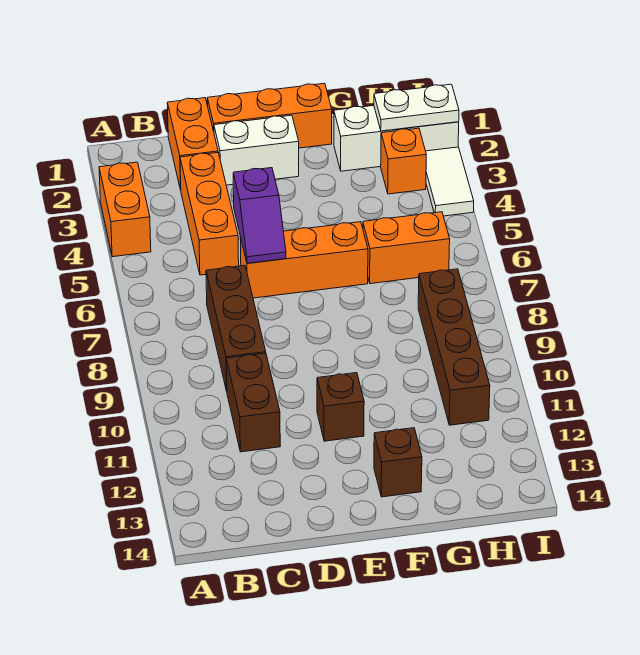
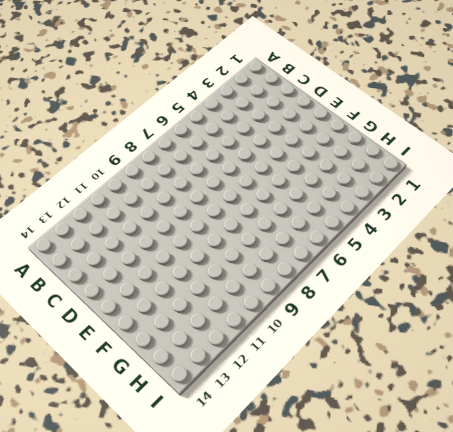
none -> orange 1x2 brick [99,162,151,257]
none -> orange 1x2 brick [167,98,218,190]
none -> orange 1x3 brick [180,152,239,275]

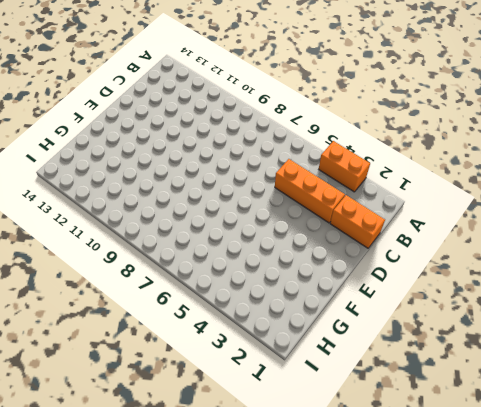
none -> brown 1x3 brick [206,265,266,391]
none -> brown 1x2 brick [226,353,280,452]
none -> orange 1x3 brick [207,83,332,148]

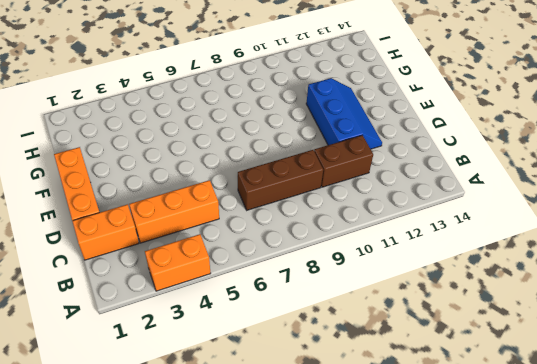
blue 2x3 slope [306,78,382,149] -> brown 1x1 brick [317,373,364,441]
none -> white 1x2 brick [214,115,299,185]
none -> orange 1x3 brick [240,222,368,298]
none -> brown 1x1 brick [374,428,422,497]

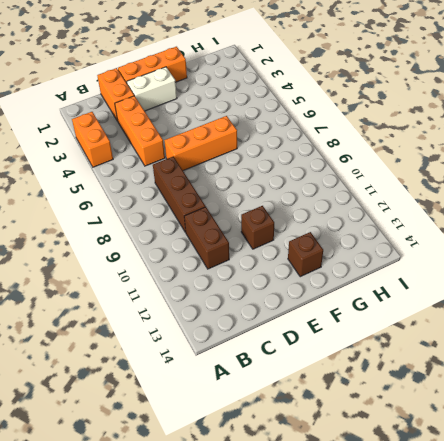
none -> white 1x3 brick [334,106,459,171]
none -> orange 1x2 brick [363,212,450,284]
none -> orange 1x1 brick [381,128,426,194]

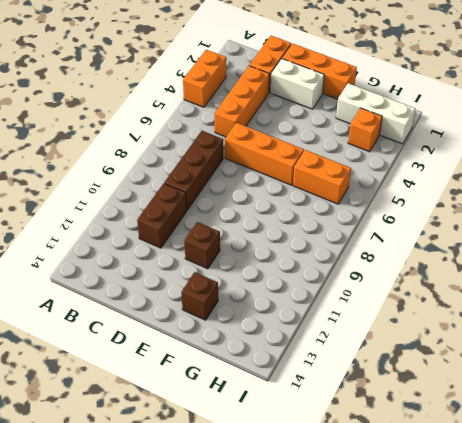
none -> brown 1x4 brick [418,269,490,425]
none -> white 1x2 tile [426,147,474,216]
none -> purple 1x2 slope [233,168,286,263]

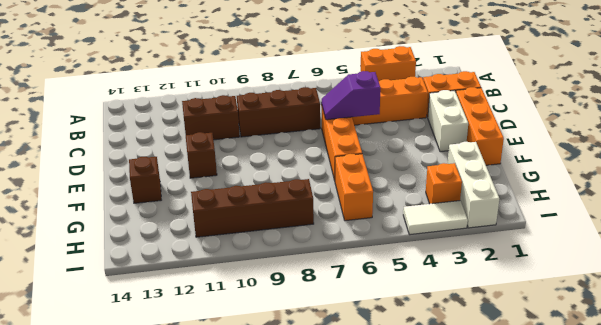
none -> white 1x2 plate [374,84,459,131]

